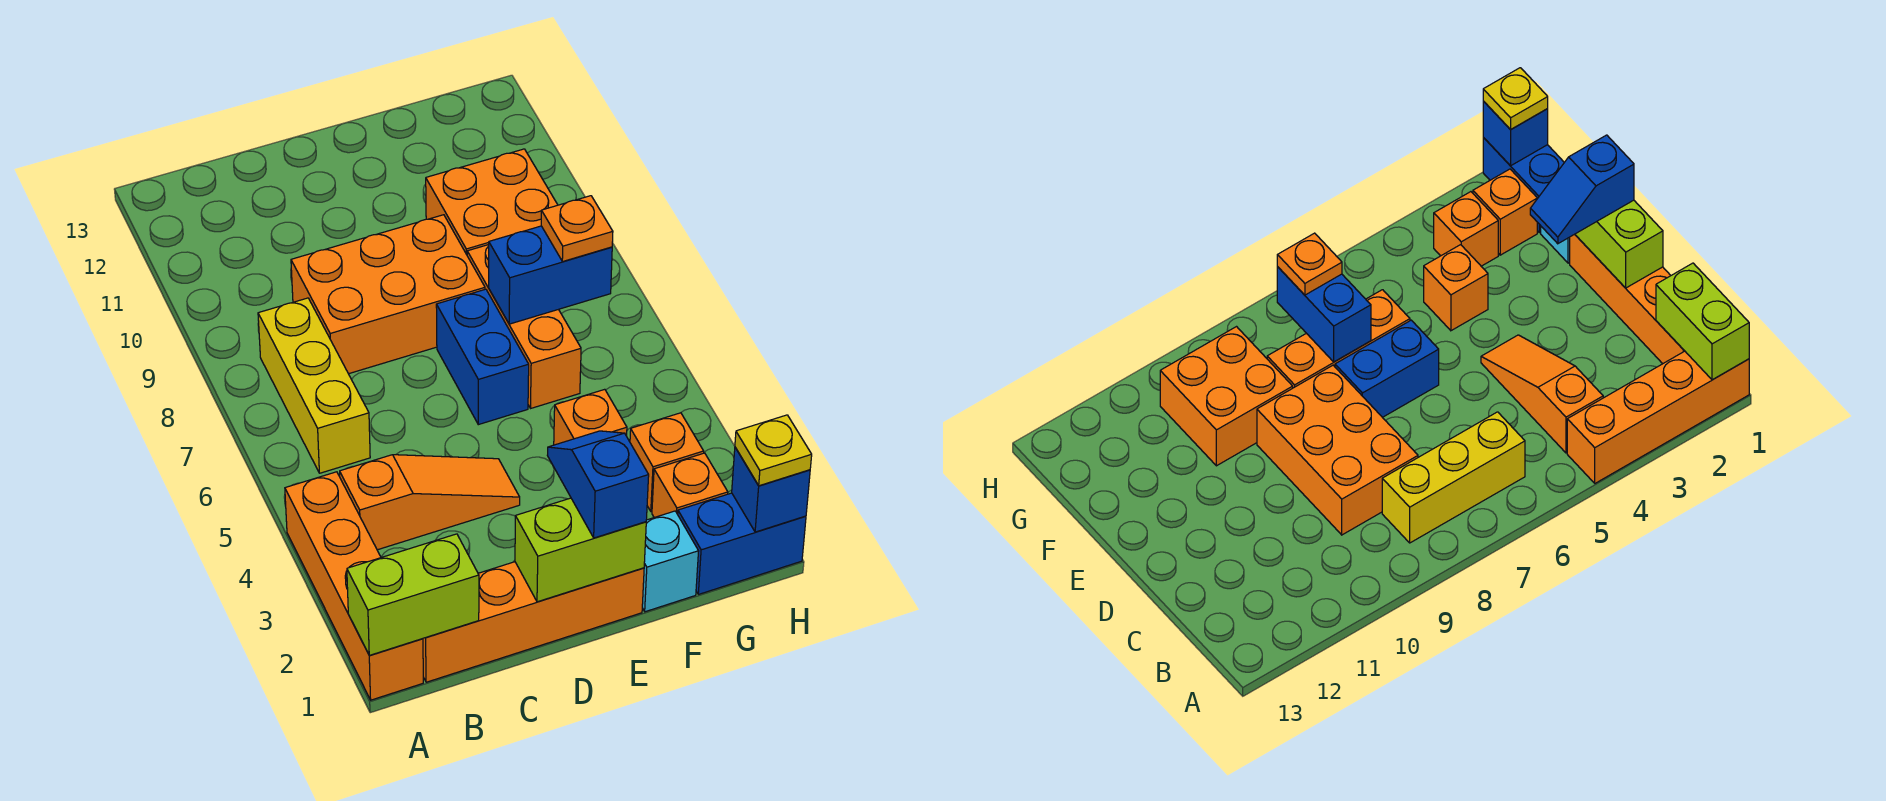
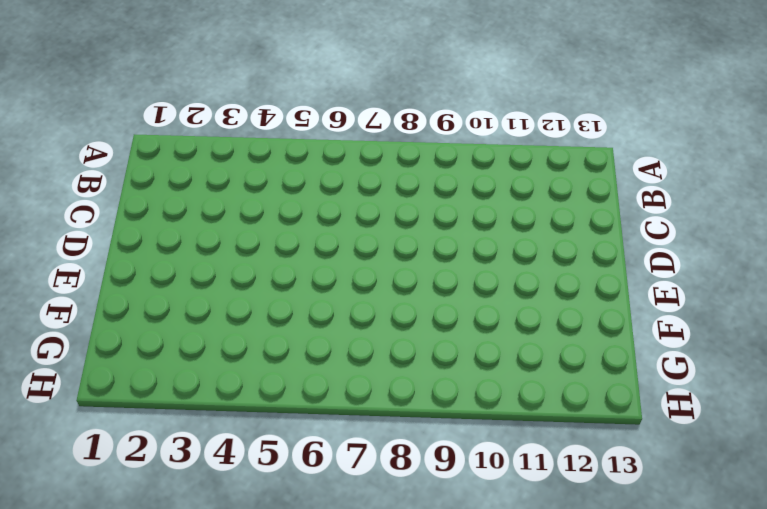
none -> orange 1x4 brick [285,472,423,700]
none -> orange 1x4 brick [423,562,644,682]
none -> orange 1x3 slope [340,455,520,550]

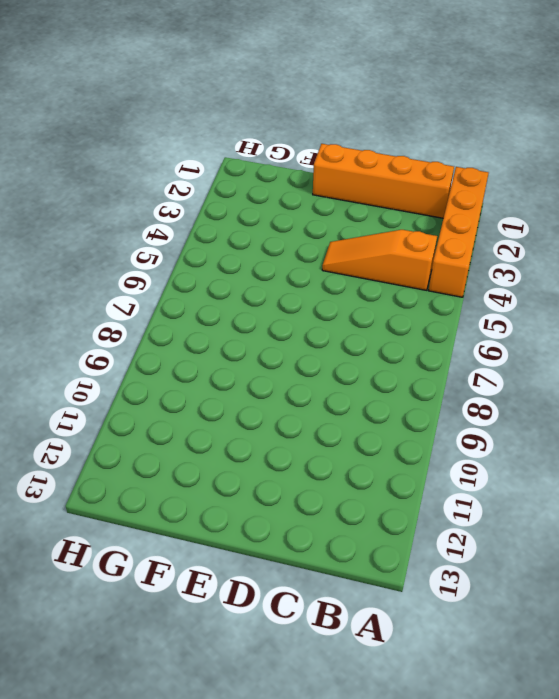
none -> yellow 1x3 brick [258,298,370,473]
none -> orange 2x3 brick [291,215,485,374]
none -> blue 1x2 brick [436,289,529,425]

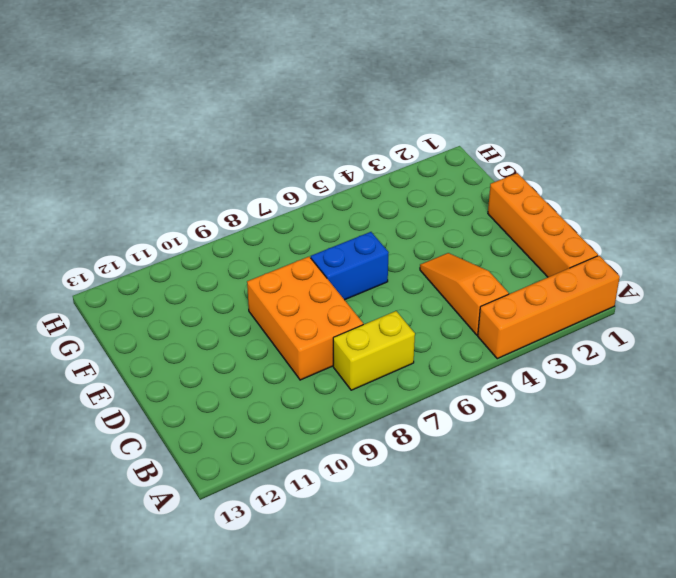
yellow 1x2 brick [333,311,415,390] -> yellow 1x3 brick [258,298,370,473]
none -> cyan 1x1 brick [642,511,699,612]
none -> orange 1x1 brick [554,389,627,445]
none -> orange 1x3 brick [467,245,581,408]

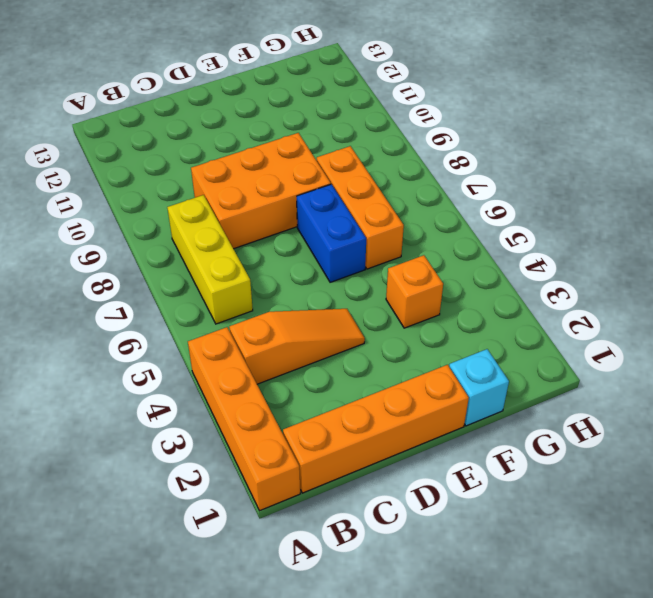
none -> orange 2x2 brick [426,149,558,255]
none -> blue 1x2 brick [678,493,806,594]
none -> orange 1x1 brick [652,453,728,518]

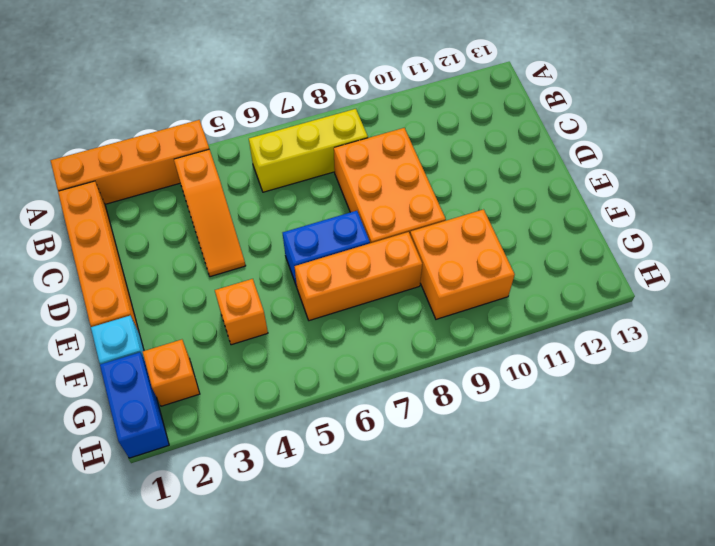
none -> orange 1x1 brick [630,413,704,512]
none -> lime 1x2 brick [347,534,479,655]
none -> lime 1x2 brick [515,498,646,602]

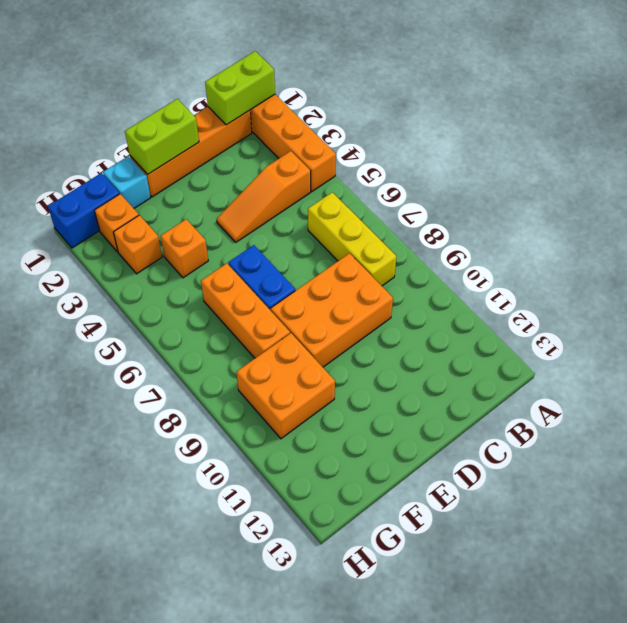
none -> blue 1x2 brick [489,226,612,324]
none -> blue 1x1 brick [732,447,810,532]
none -> blue 1x2 slope [547,431,649,538]

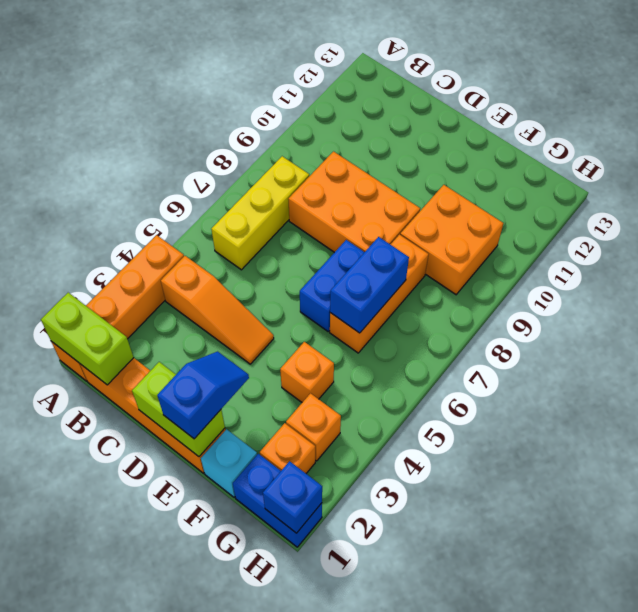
blue 1x2 brick [330,237,409,333] -> blue 1x2 brick turned to [489,226,612,324]
none -> orange 1x1 plate [541,196,613,262]
none -> yellow 1x1 plate [735,415,812,486]

